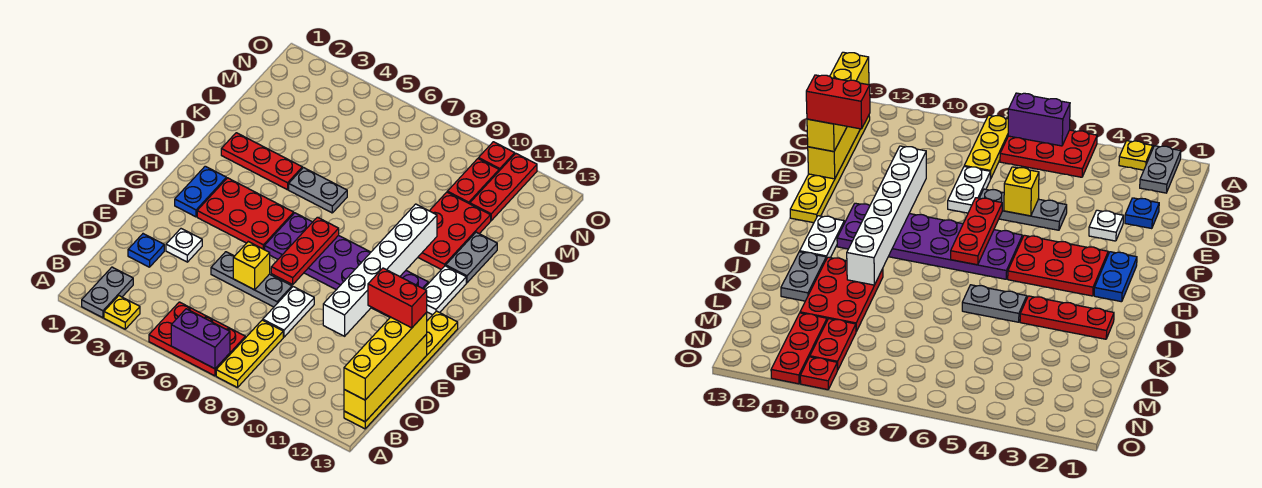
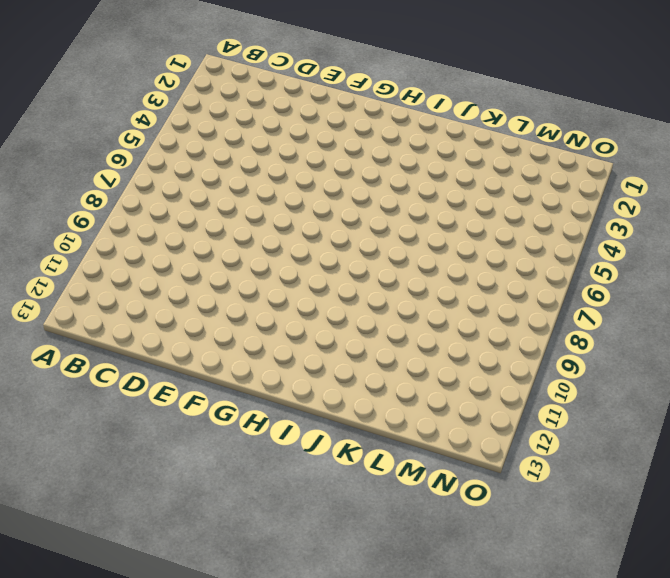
none -> grey 1x2 plate [82,267,133,318]
none -> yellow 1x1 plate [104,296,140,329]
none -> red 2x3 plate [149,302,245,376]

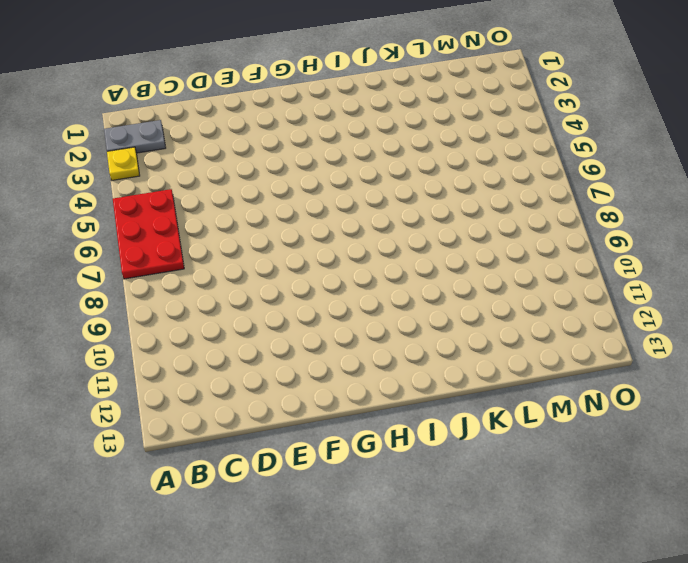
none -> yellow 1x3 plate [216,320,283,388]
none -> yellow 1x6 plate [344,311,458,429]
none -> blue 1x1 plate [128,234,164,267]

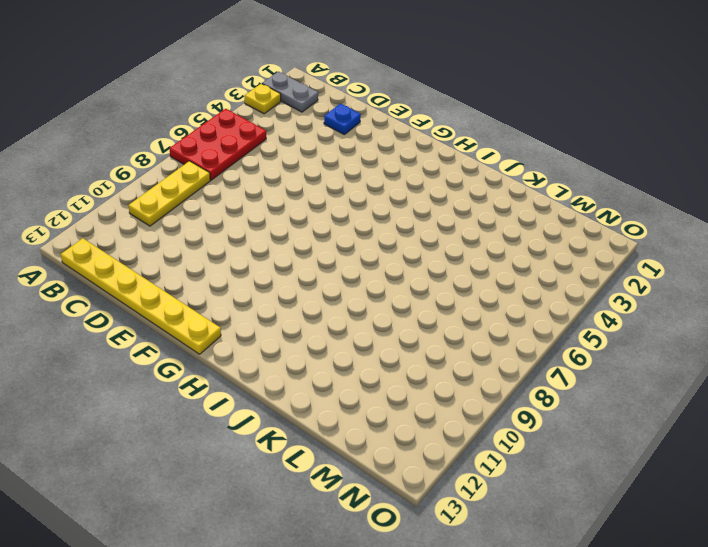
yellow 1x3 plate [129,161,210,226] -> yellow 1x3 plate turned to [216,320,283,388]
none -> white 1x2 plate [263,287,314,337]
none -> white 1x1 plate [166,229,202,262]
none -> grey 1x3 plate [211,252,292,307]

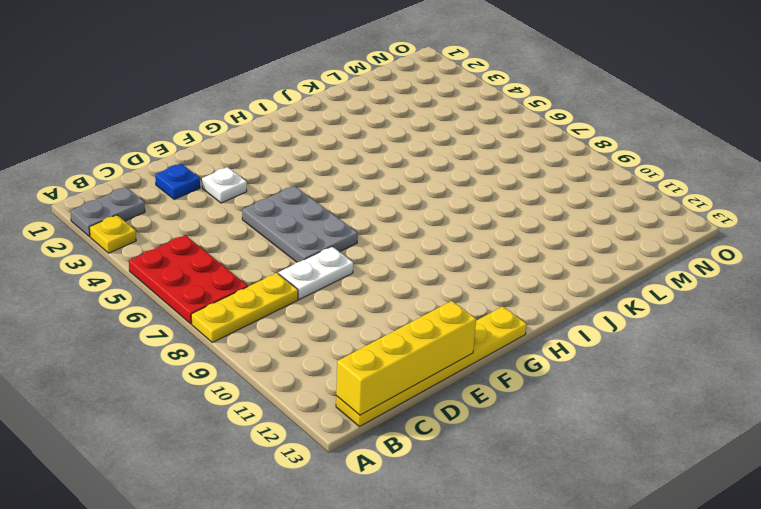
grey 2x3 plate [242,186,358,262] -> grey 1x3 plate [211,252,292,307]
none -> blue 1x2 plate [175,166,226,217]
none -> red 2x3 plate [197,178,294,250]
none -> purple 2x6 plate [265,213,428,317]

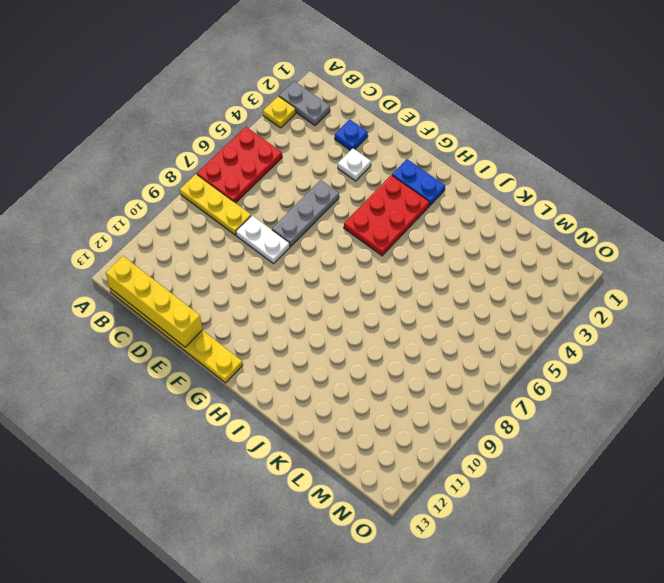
none -> purple 2x6 plate [265,213,428,317]
none -> white 1x2 plate [424,266,466,315]
none -> red 1x3 plate [221,133,302,190]

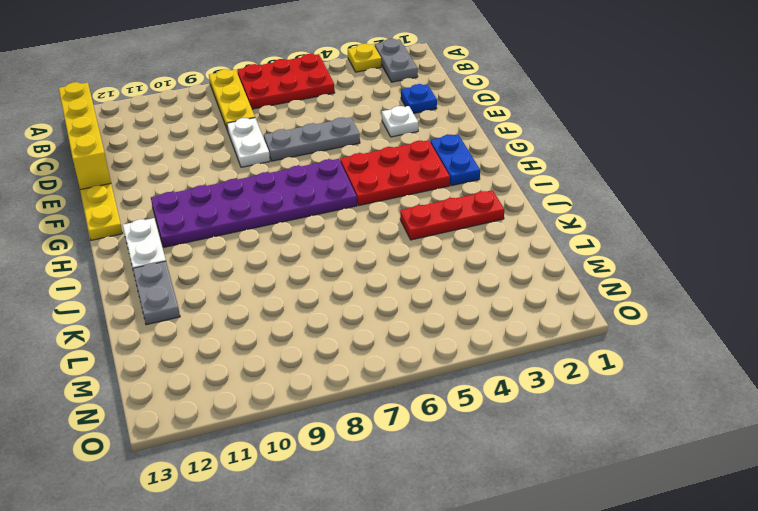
none -> grey 1x2 plate [289,168,347,213]
none -> red 2x3 plate [418,192,491,269]
none -> red 1x2 plate [447,159,499,204]

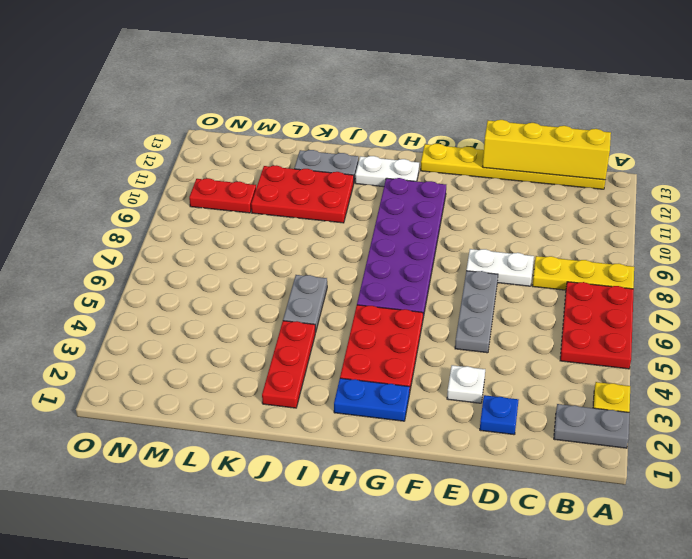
none -> red 1x3 plate [470,154,537,221]
none -> red 1x1 plate [479,142,515,171]
none -> purple 1x2 brick [171,309,230,369]

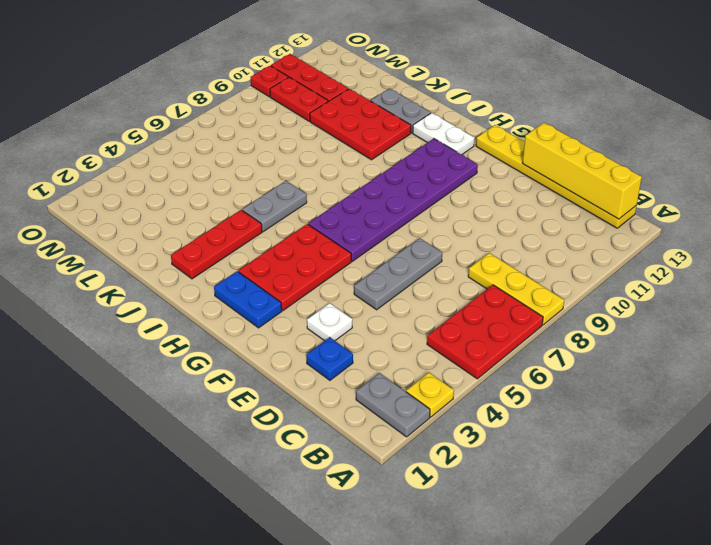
none -> white 1x2 plate [263,287,314,337]
none -> purple 1x2 brick [171,309,230,369]
none -> yellow 1x1 brick [233,242,270,290]

